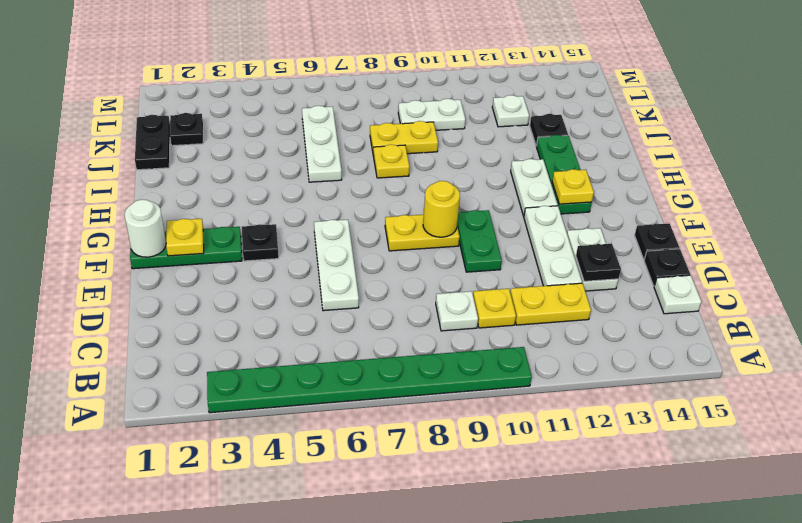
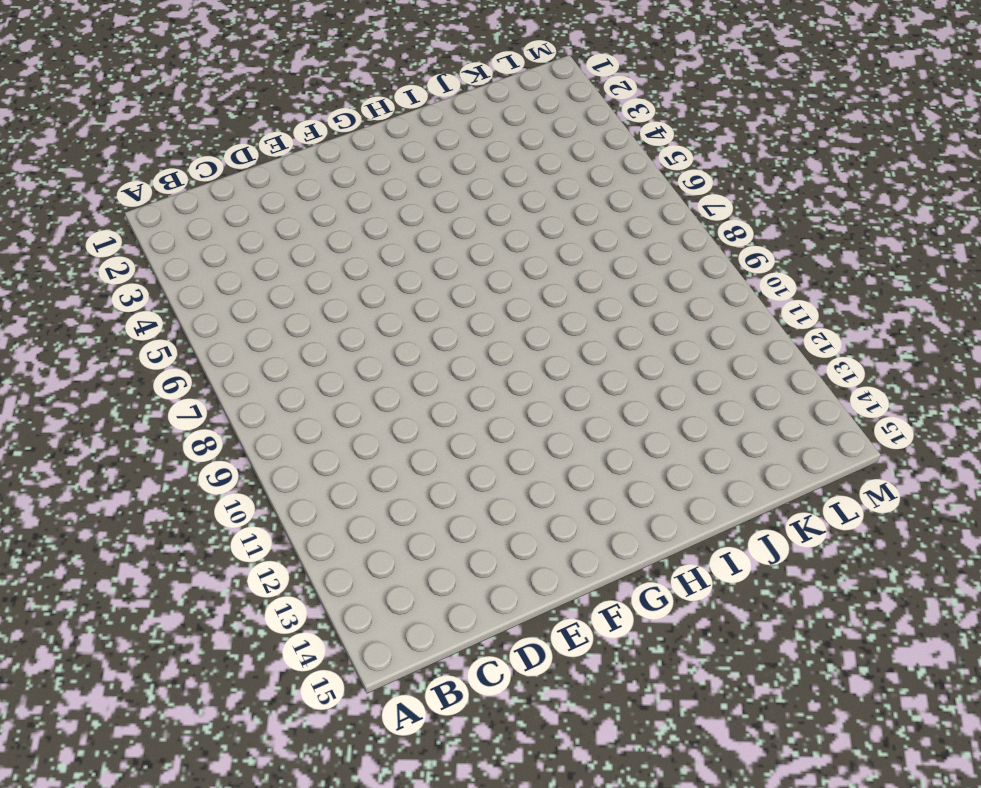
none -> green 1x8 plate [207,347,532,413]
none -> white 1x1 plate [436,291,478,331]
none -> yellow 1x1 plate [473,289,516,328]

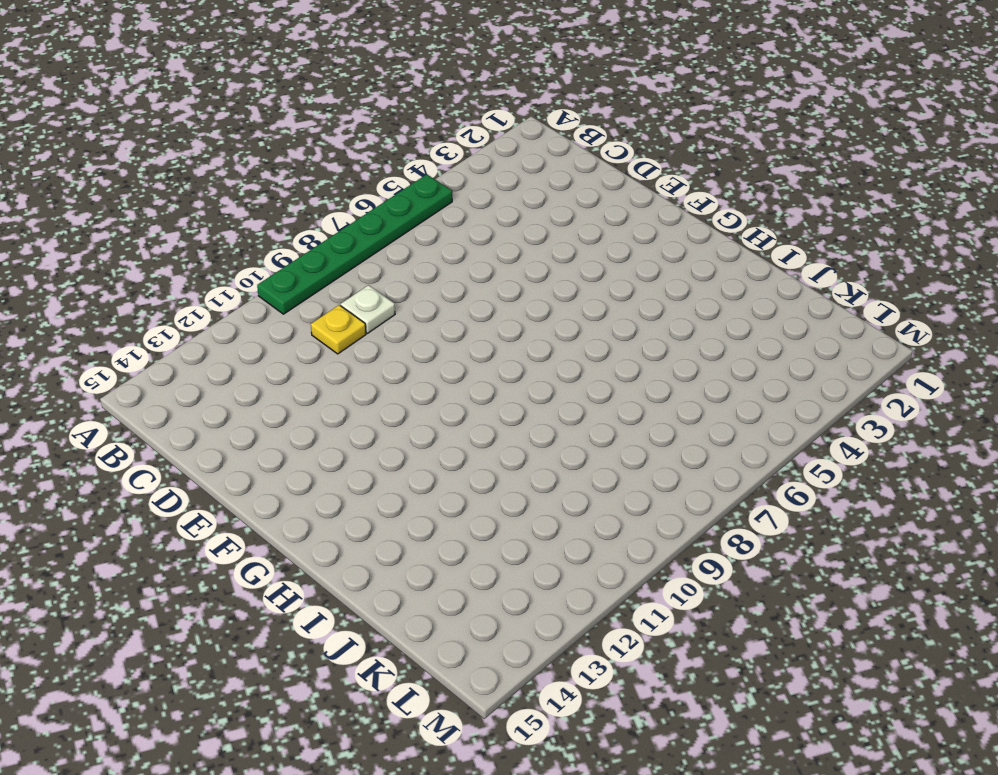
green 1x6 plate [257,174,452,314] -> green 1x8 plate [207,347,532,413]
none -> yellow 1x2 plate [510,283,591,325]
none -> white 1x1 plate [654,275,701,314]
none -> white 1x3 plate [314,220,359,311]

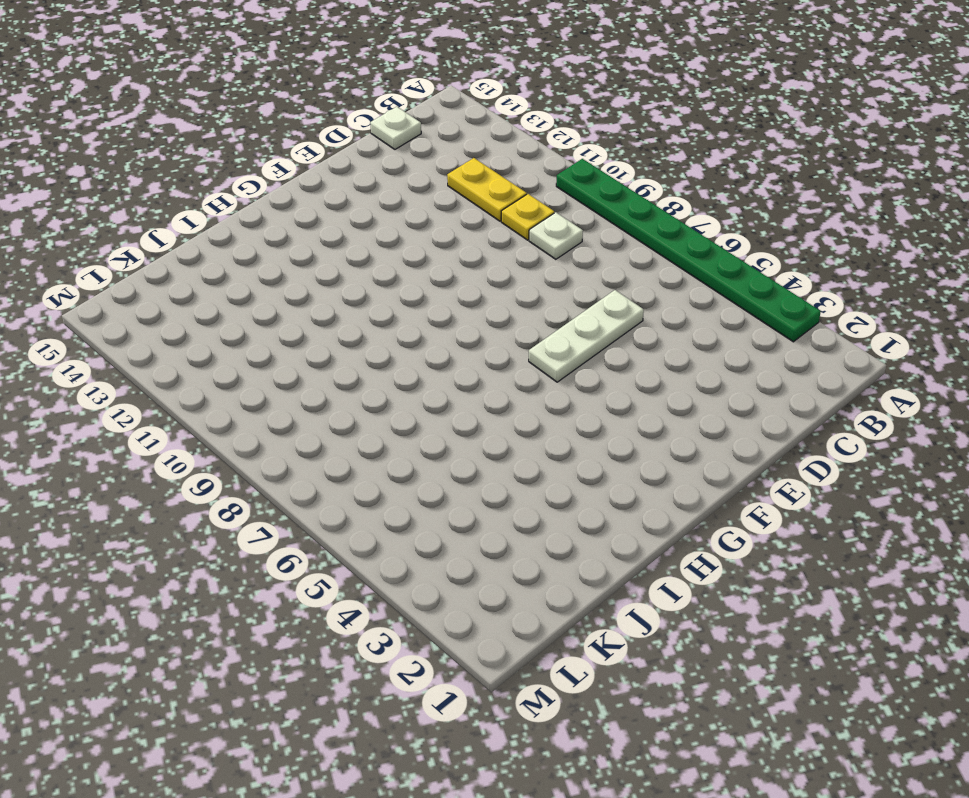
none -> white 1x3 plate [524,206,582,286]
none -> white 1x2 plate [567,228,618,291]
none -> black 1x1 plate [644,249,690,286]

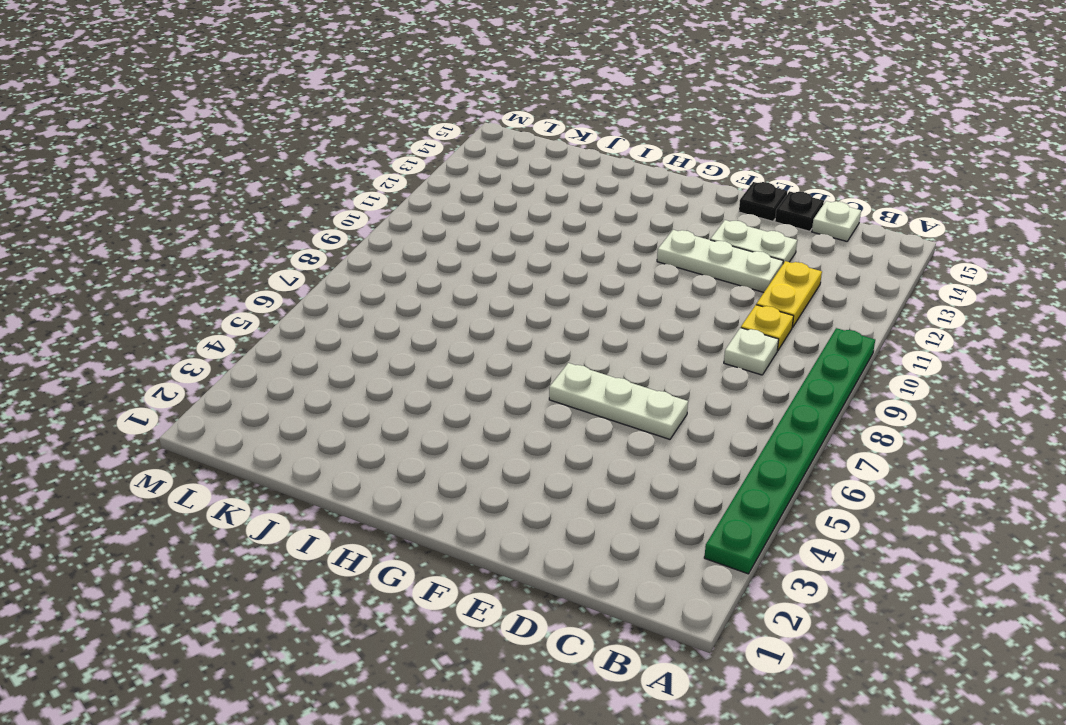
none -> green 1x2 plate [457,210,502,272]
none -> green 1x3 plate [130,227,242,269]
none -> black 1x1 plate [242,224,279,261]

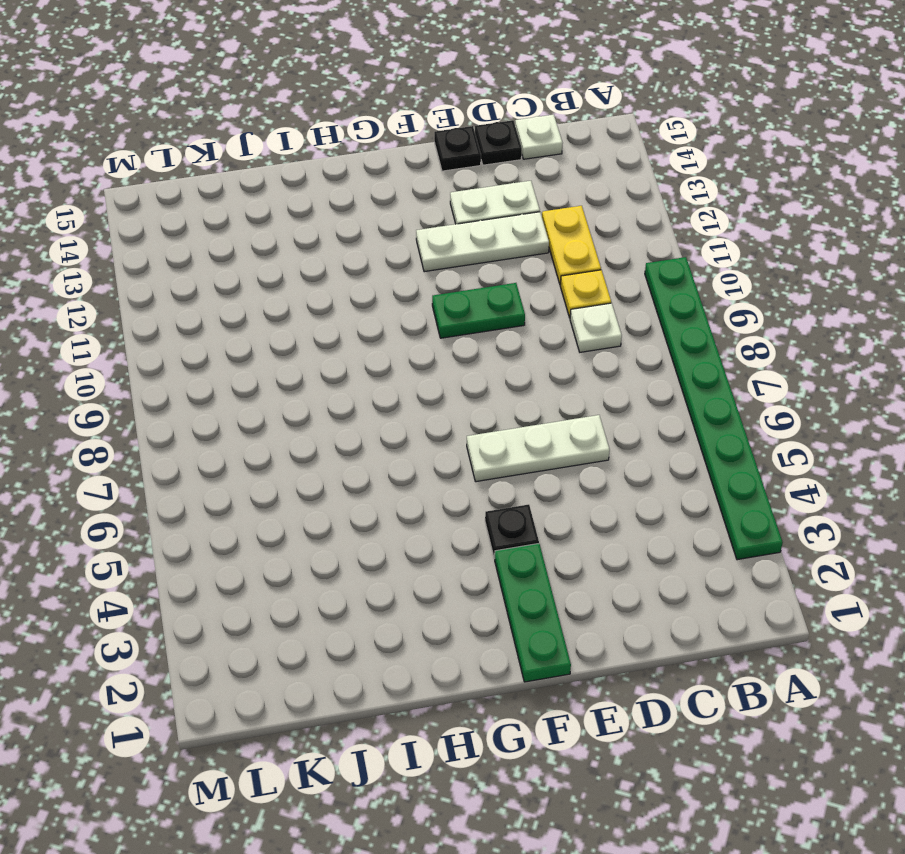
none -> yellow 1x2 plate [385,215,460,251]
none -> white 1x2 plate [511,159,558,216]
none -> green 1x3 plate [536,135,592,214]

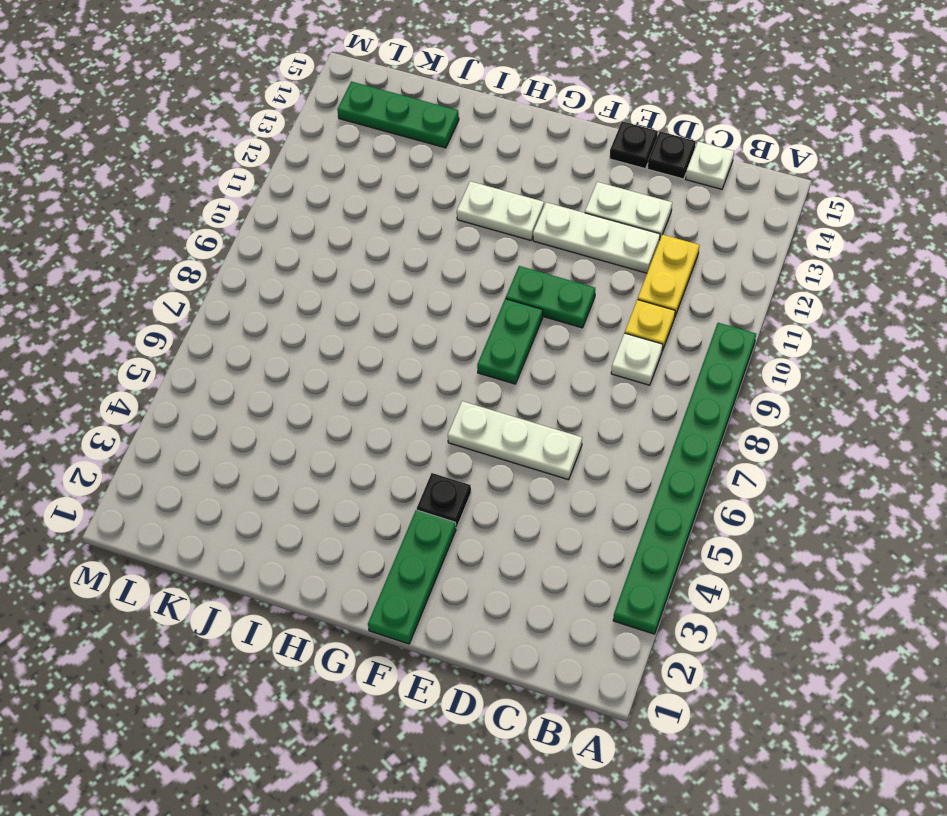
green 1x2 plate [477,299,543,384] -> yellow 1x2 plate [385,215,460,251]
green 1x3 plate [337,81,459,148] -> green 1x3 plate moved to [536,135,592,214]
none -> white 1x3 plate [302,106,342,182]
none -> yellow 1x1 plate [373,145,409,178]
none -> black 1x2 plate [135,115,170,170]

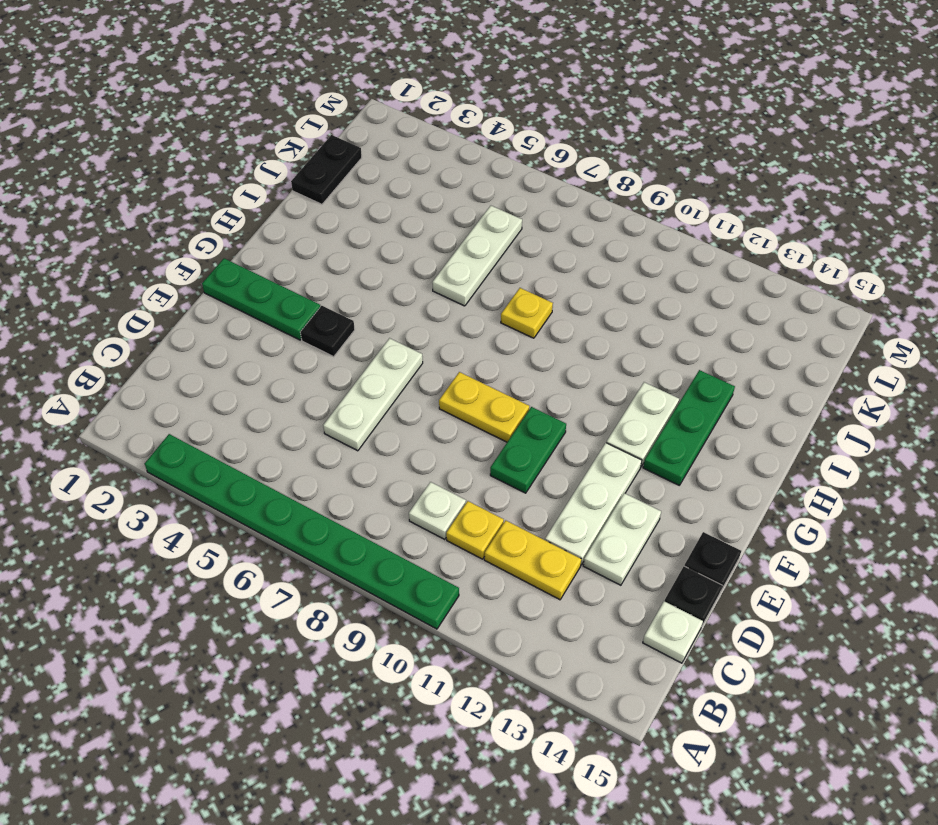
none -> yellow 1x2 plate [370,121,438,155]
none -> black 1x1 plate [530,114,568,146]
none -> black 1x1 plate [170,113,203,146]

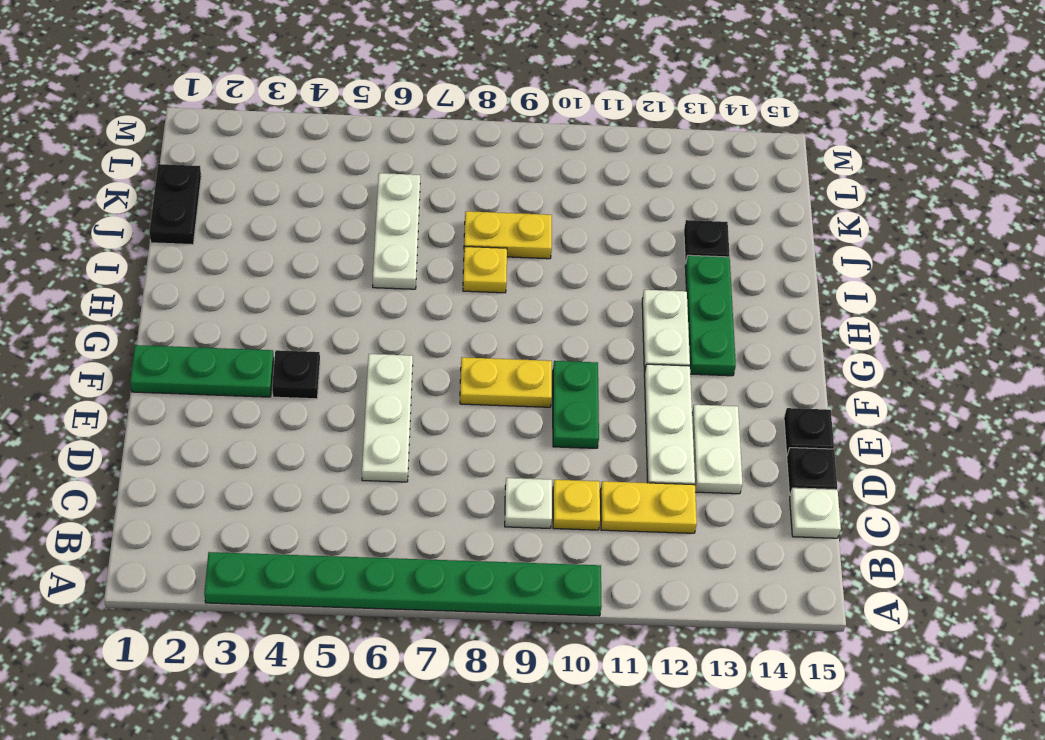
none -> black 1x1 plate [170,113,203,146]
none -> white 1x2 plate [398,99,466,130]
none -> white 1x1 plate [492,95,529,127]

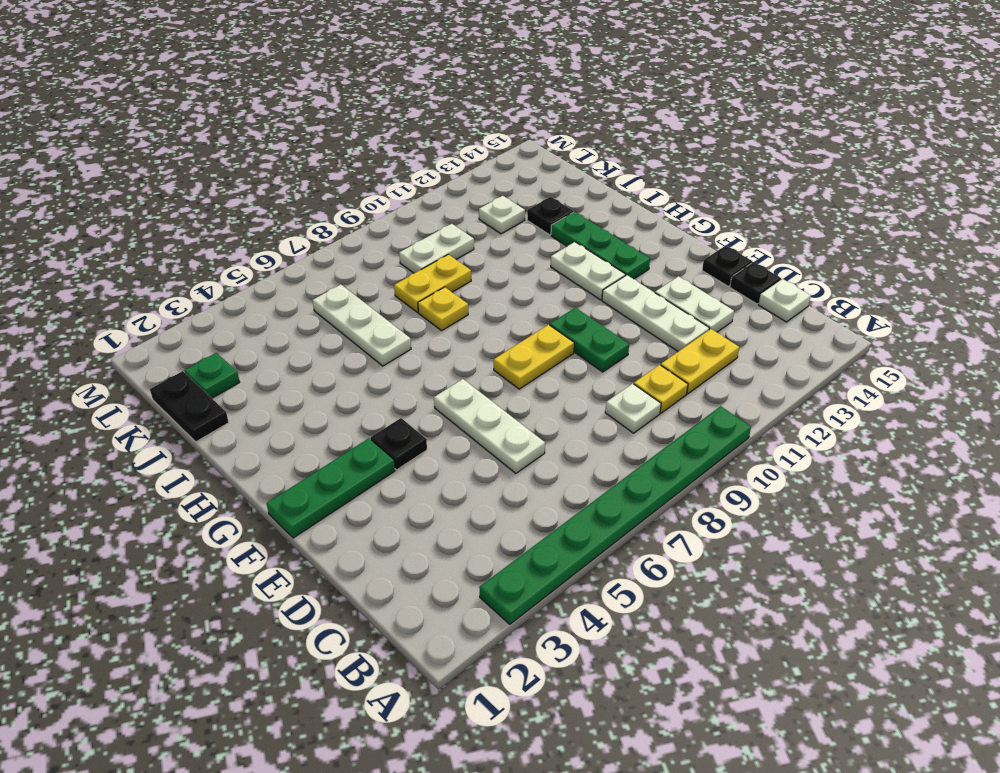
green 1x1 plate [185,353,240,398] -> black 1x1 plate [170,113,203,146]
none -> black 1x1 plate [576,244,621,281]
none -> white 1x1 round brick [124,200,166,257]
none -> yellow 1x1 plate [166,219,204,256]

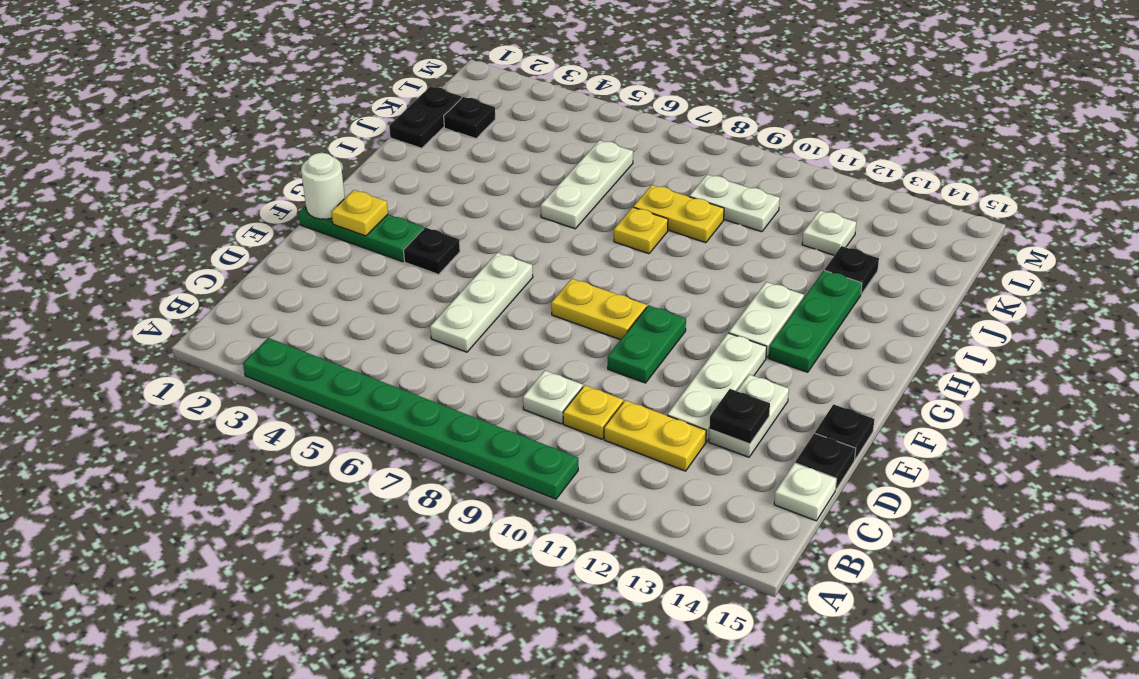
none -> yellow 1x1 round brick [423,181,460,237]
none -> yellow 1x1 plate [552,169,594,204]

